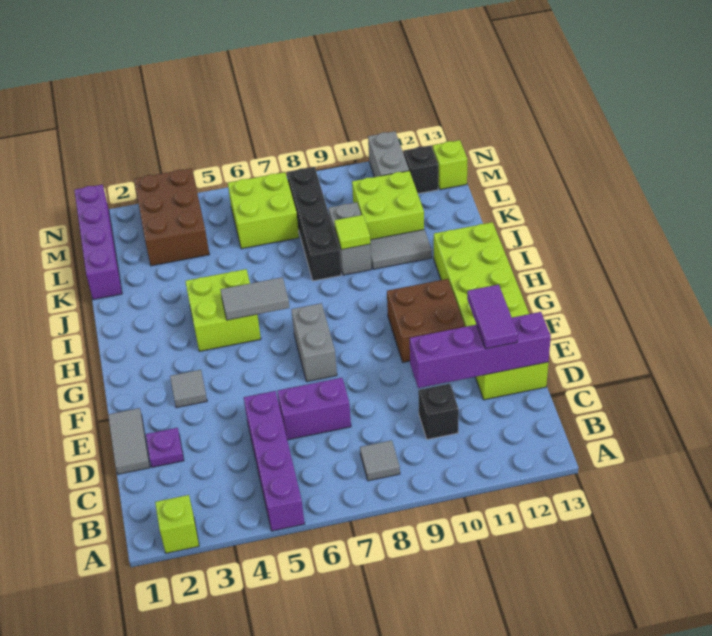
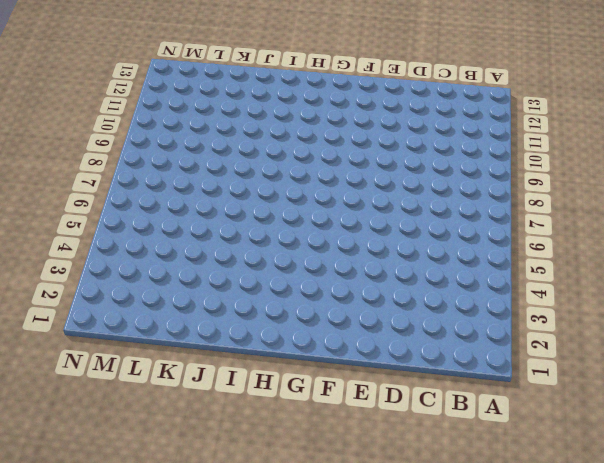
none -> lime 1x1 brick [155,495,199,553]
none -> purple 1x4 brick [244,391,305,531]
none -> grey 1x1 tile [360,440,400,481]

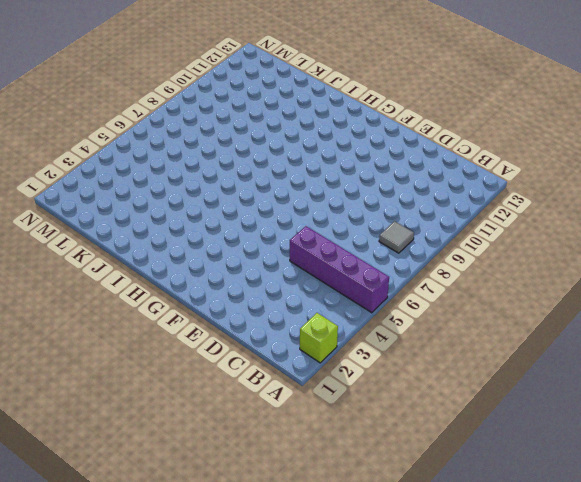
none -> black 1x1 brick [418,384,459,440]
none -> grey 1x2 tile [108,408,150,474]
none -> purple 1x1 plate [146,428,184,467]

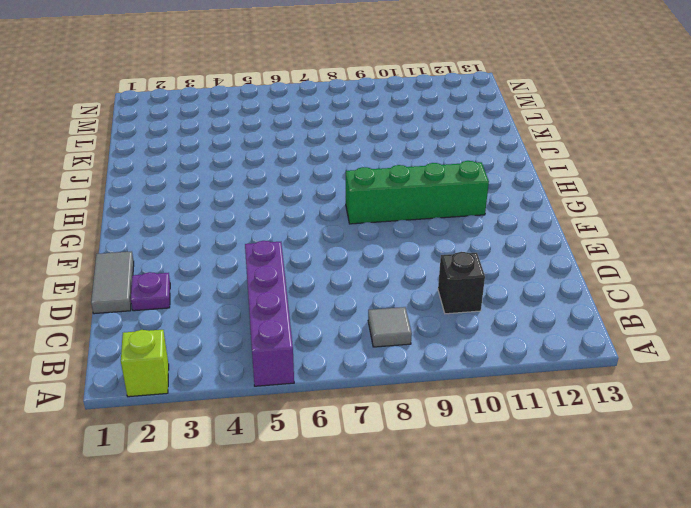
green 1x4 brick [346,161,489,224] -> brown 2x2 brick [387,279,465,362]
none -> purple 1x2 brick [277,378,351,440]
none -> lime 2x6 brick [434,222,548,400]
none -> grey 1x1 tile [170,370,207,408]

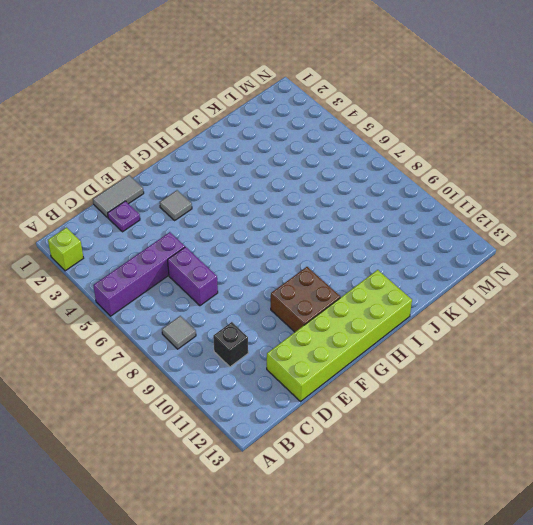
none -> grey 1x2 brick [291,303,337,382]
none -> lime 2x2 brick [185,269,261,352]
none -> black 1x4 brick [287,167,341,281]

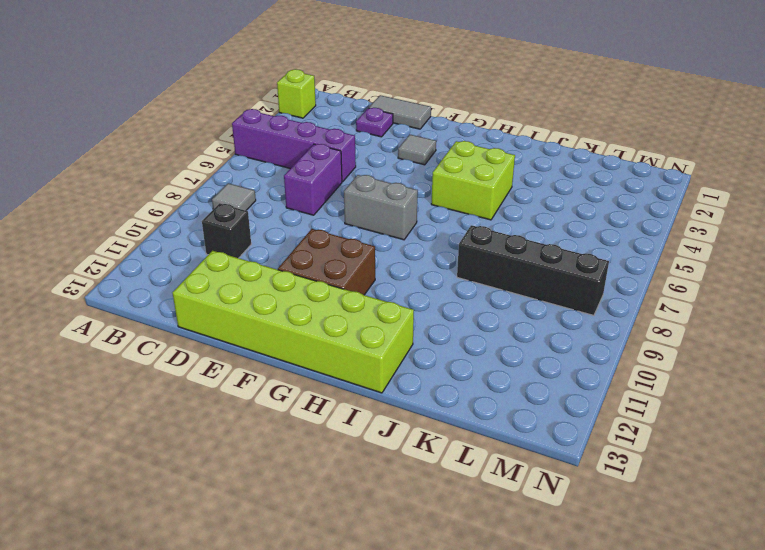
none -> grey 1x2 brick [329,202,372,275]
none -> grey 1x2 tile [370,230,432,269]
none -> purple 1x4 brick [74,185,122,300]

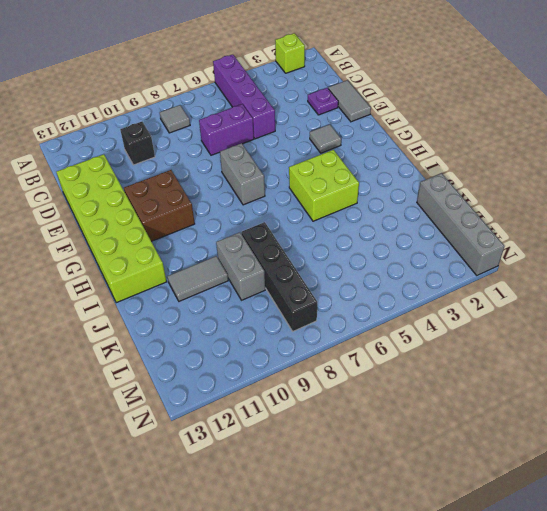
grey 1x4 brick [417,173,505,275] -> purple 1x4 brick [74,185,122,300]
none -> lime 2x2 brick [352,171,424,240]
none -> brown 2x3 brick [134,168,209,266]
none -> lime 2x2 brick [228,172,299,249]

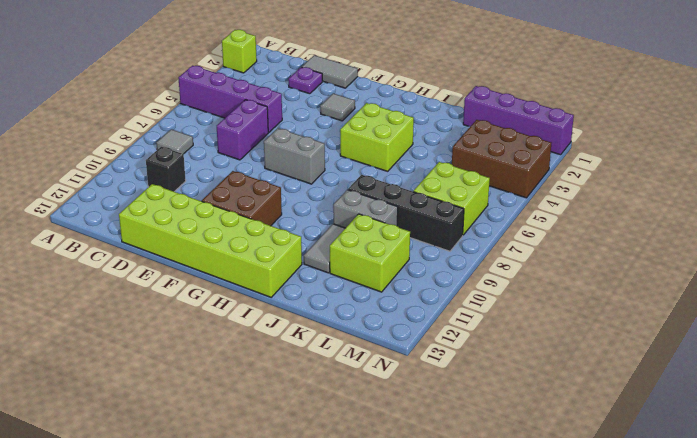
none -> grey 1x2 brick [368,131,409,177]
none -> black 1x1 brick [404,146,438,194]
none -> lime 1x1 brick [433,140,467,190]

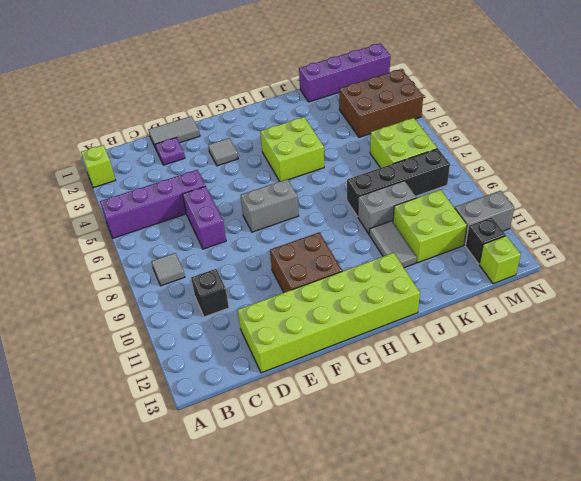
none -> purple 1x4 brick [410,312,551,388]
none -> grey 1x2 tile [220,277,289,320]
none -> lime 1x1 tile [334,215,370,250]

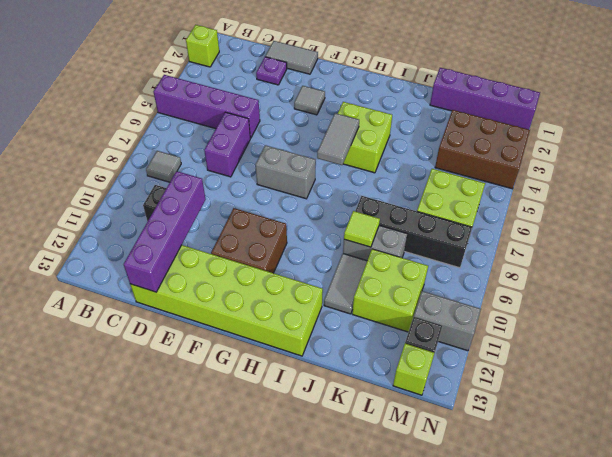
none -> purple 1x2 tile [467,285,518,349]

